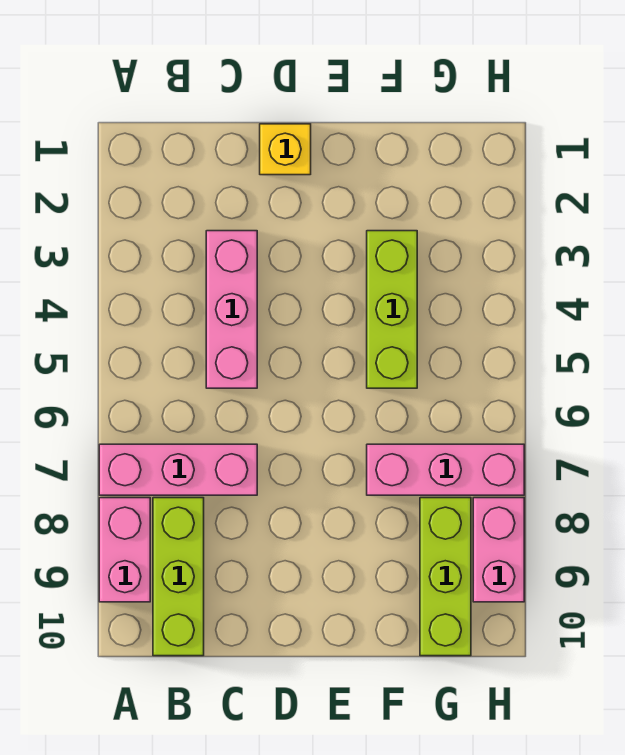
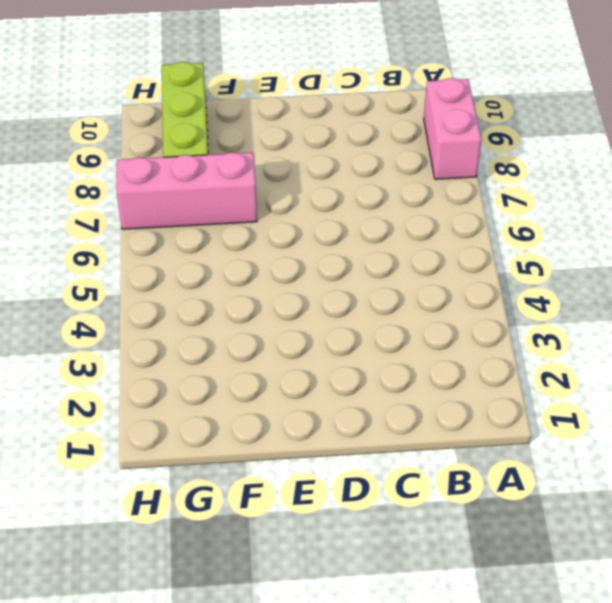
none -> pink 1x3 brick [99,444,257,495]
none -> lime 1x3 brick [153,498,204,656]

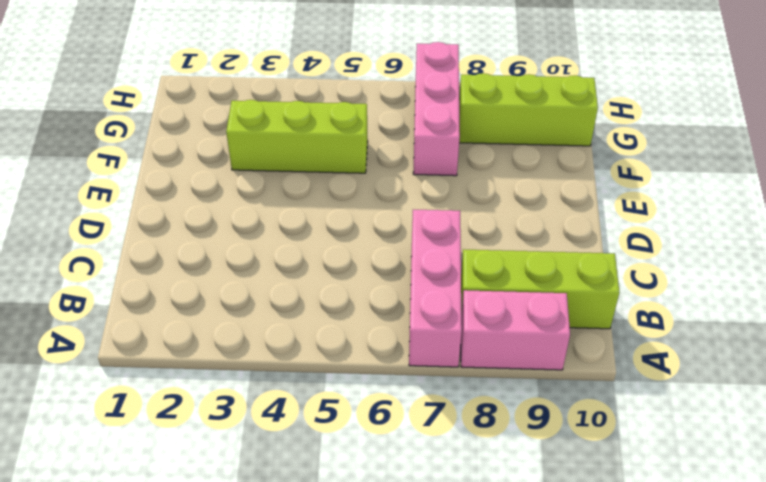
none -> pink 1x3 brick [206,231,257,388]
none -> yellow 1x1 brick [260,124,311,175]

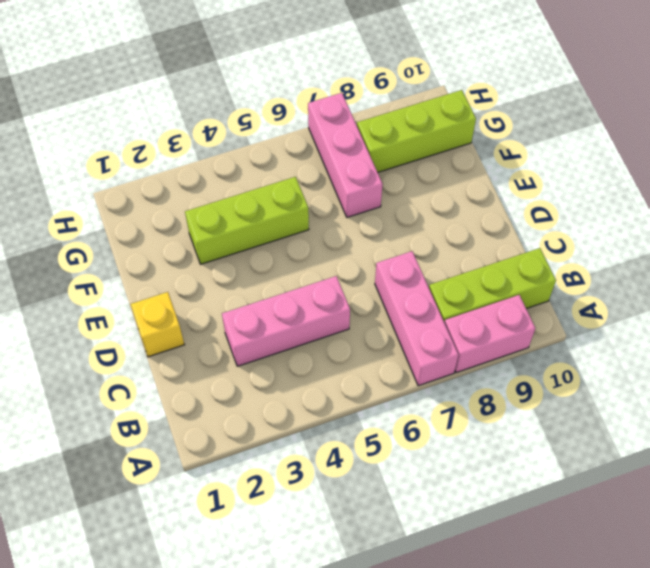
none -> pink 1x2 brick [473,498,524,602]

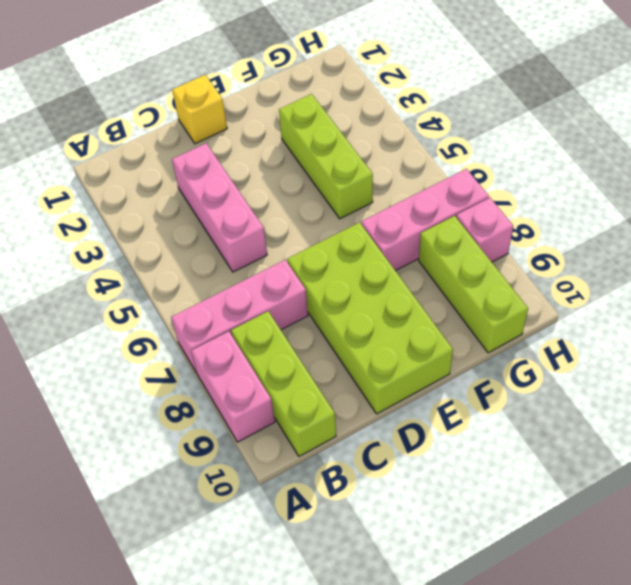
lime 2x4 brick [287,222,453,414] -> none
pink 1x1 brick [456,198,513,262] -> pink 1x2 brick [473,498,524,602]

